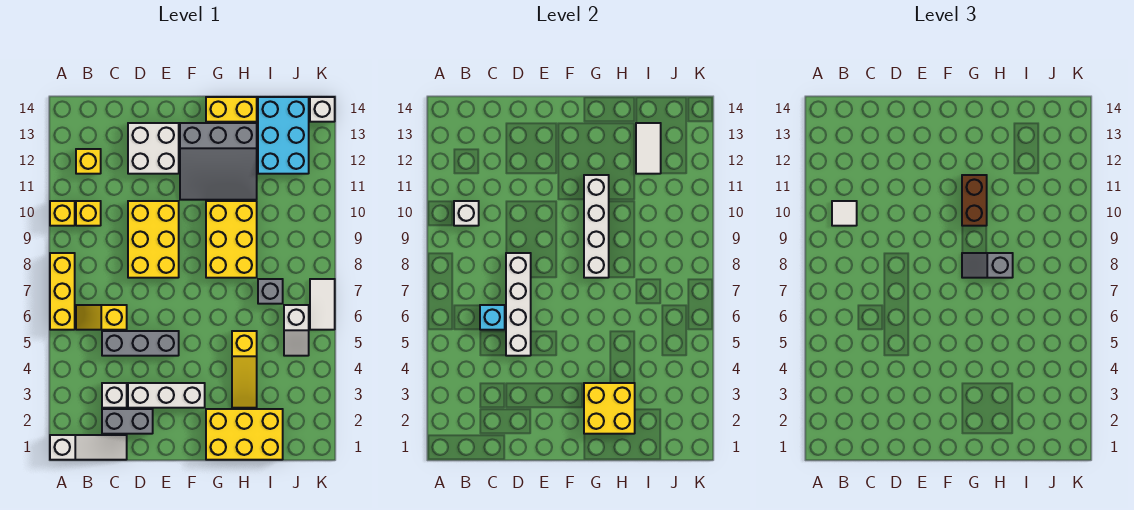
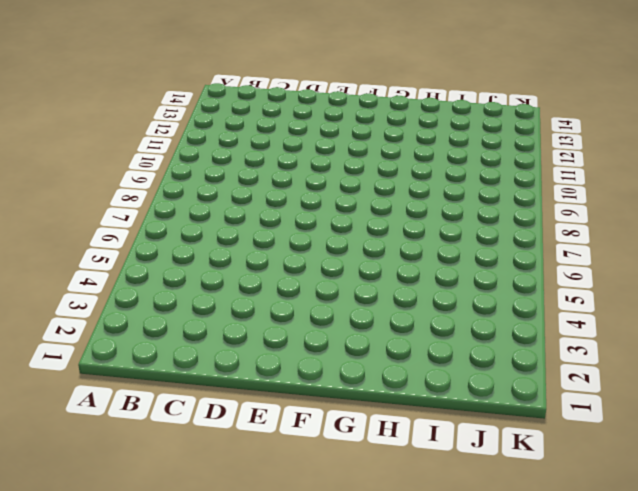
none -> white 1x3 slope [50,435,127,460]
none -> yellow 1x3 brick [50,253,75,330]
none -> yellow 1x1 brick [50,201,75,226]
none -> yellow 1x2 slope [76,305,127,330]

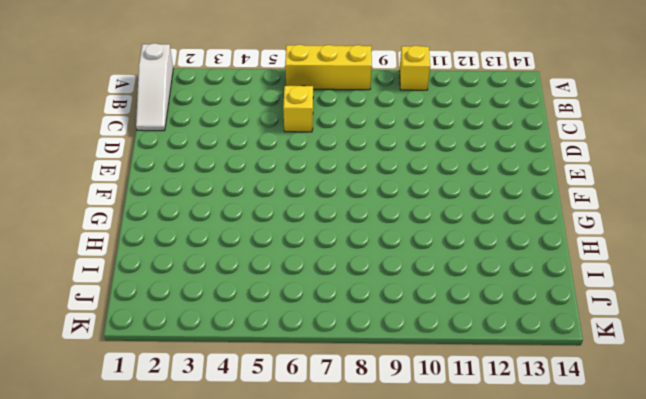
none -> yellow 1x1 brick [76,201,101,226]
none -> yellow 1x1 brick [76,149,101,174]
none -> grey 1x2 brick [102,409,153,434]
none -> white 1x1 brick [102,383,127,408]

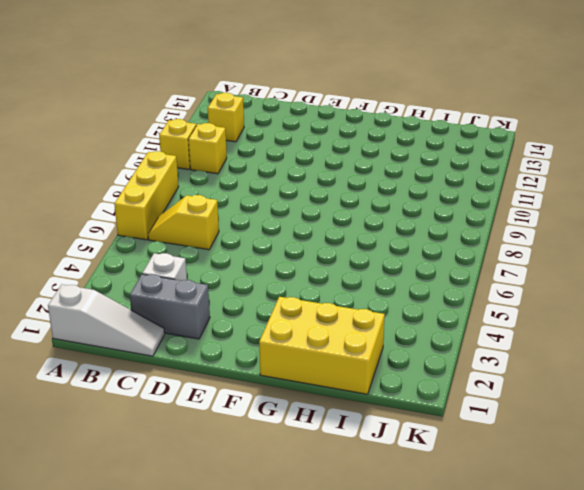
none -> grey 1x3 brick [102,331,179,356]
none -> white 1x3 brick [128,383,205,408]
none -> yellow 2x3 brick [128,201,179,278]
none -> white 2x2 brick [128,123,179,174]

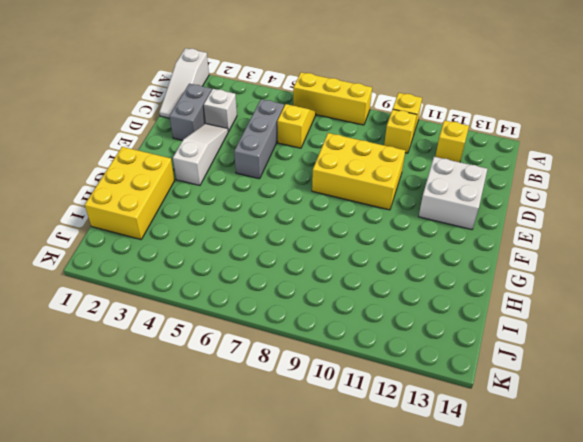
white 1x3 slope [173,124,228,185] -> white 1x3 brick [128,383,205,408]
none -> grey 3x3 slope [180,123,257,200]
none -> yellow 2x3 brick [206,201,257,278]
none -> yellow 1x2 brick [206,97,257,122]
none -> yellow 1x3 slope [232,331,257,408]

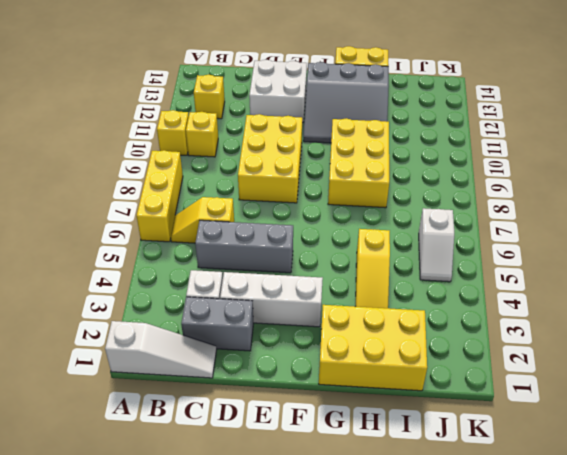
none -> grey 1x1 brick [258,279,283,304]
none -> cyan 2x3 brick [258,97,309,174]
none -> white 1x2 tile [310,279,335,330]
none -> white 1x1 brick [310,97,335,122]

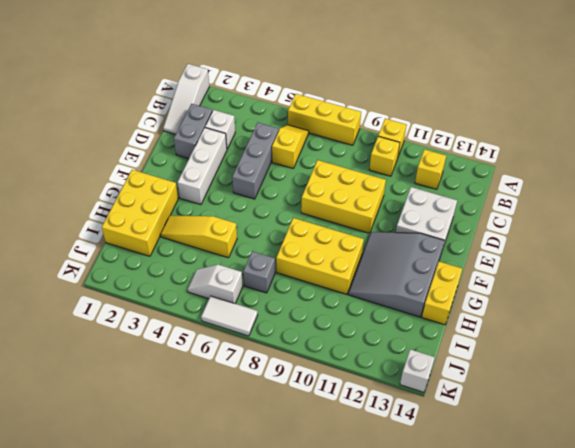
none -> cyan 2x3 brick [258,97,309,174]
none -> white 1x1 brick [454,201,479,226]
none -> cyan 1x1 brick [480,305,505,330]
none -> white 1x4 brick [506,253,531,356]

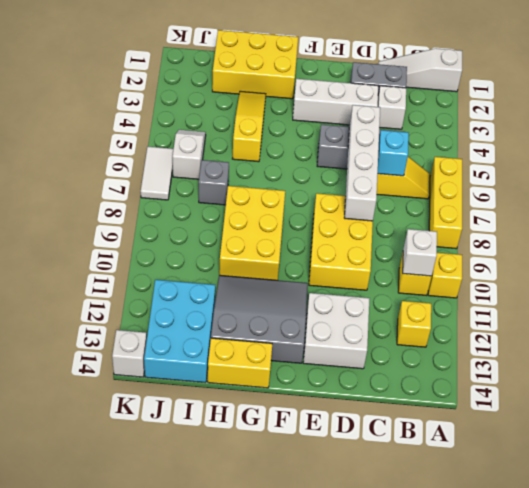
none -> yellow 2x2 brick [584,383,635,434]
none -> white 1x4 brick [584,175,609,278]
none -> white 1x2 tile [636,123,661,174]
none -> white 1x1 tile [832,201,857,226]

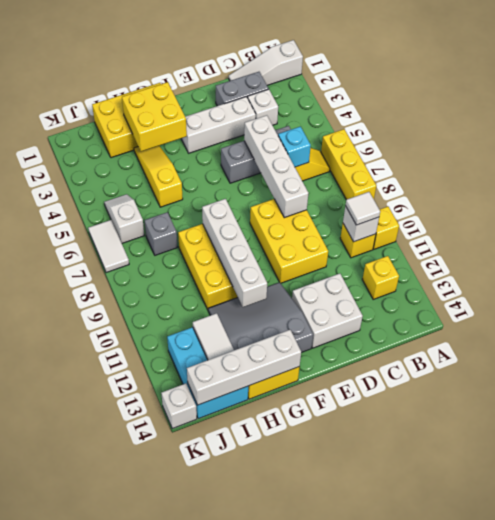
white 1x4 brick [187,330,301,405] -> none
none -> grey 1x2 slope [962,253,1013,278]
none -> brown 1x2 brick [962,175,987,226]

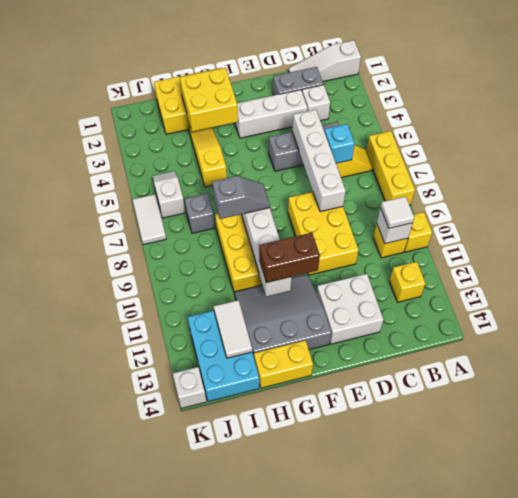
brown 1x2 brick [259,233,320,283] -> brown 1x2 brick turned to [962,175,987,226]

